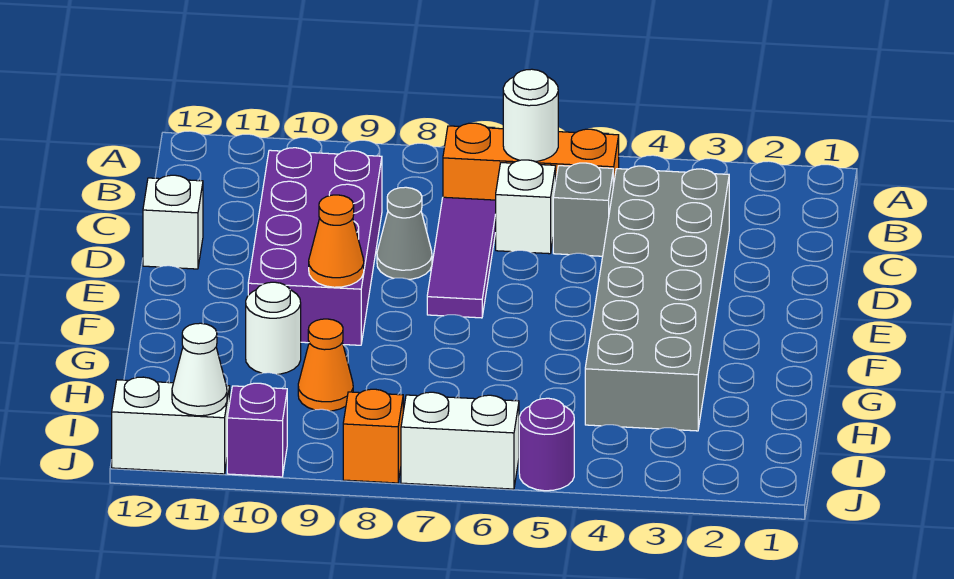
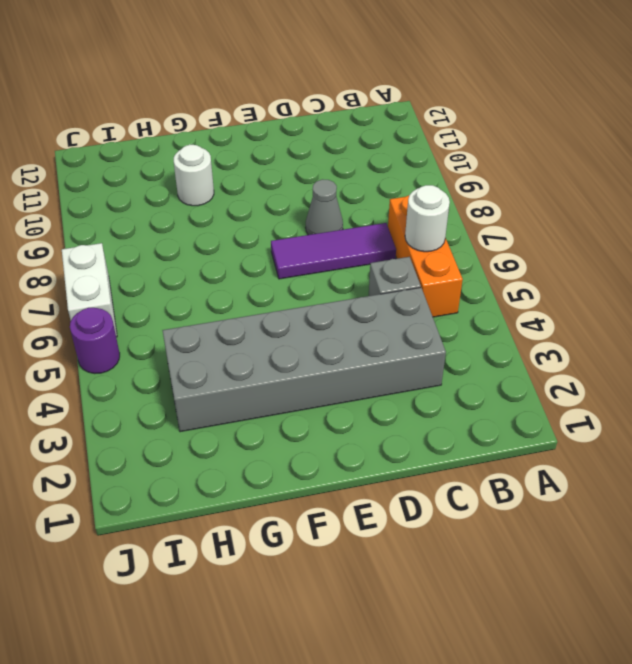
none -> white 1x1 brick [496,160,556,254]
none -> purple 2x4 brick [248,148,382,345]
none -> white 1x1 brick [143,175,203,269]

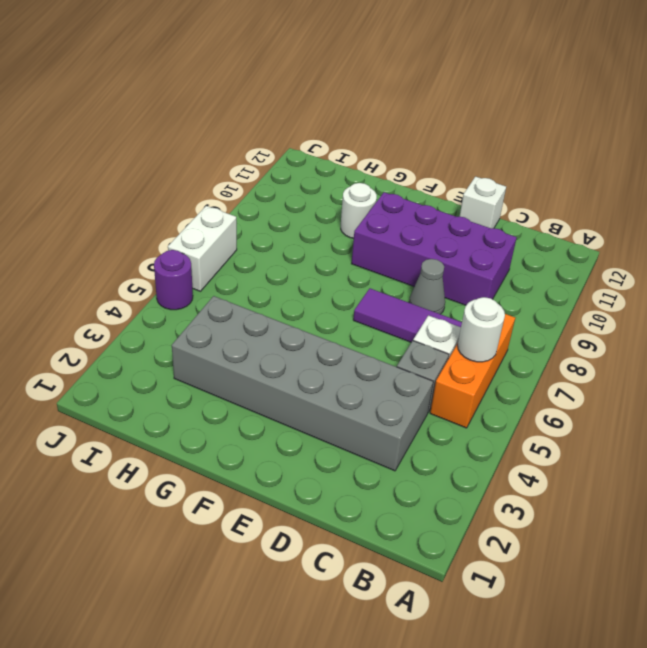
none -> orange 1x1 cone [298,319,353,411]
none -> orange 1x1 brick [343,389,403,483]
none -> purple 1x1 brick [227,383,287,477]

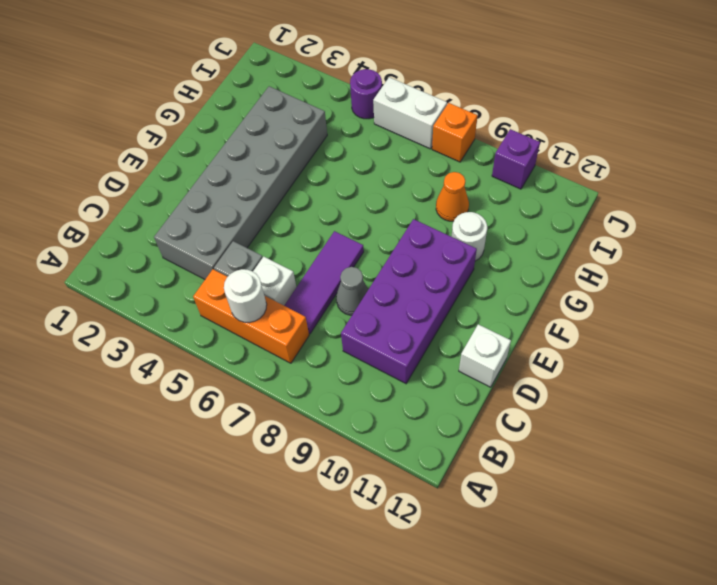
none -> white 1x2 brick [112,377,230,474]
none -> orange 1x1 cone [309,195,364,287]
none -> white 1x1 cone [172,323,227,416]

